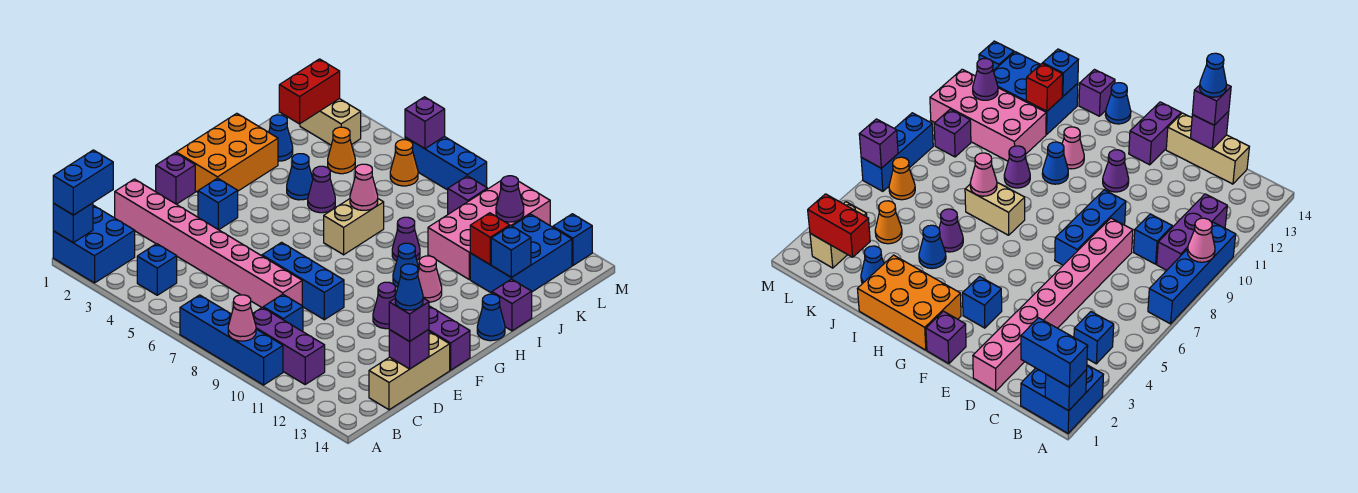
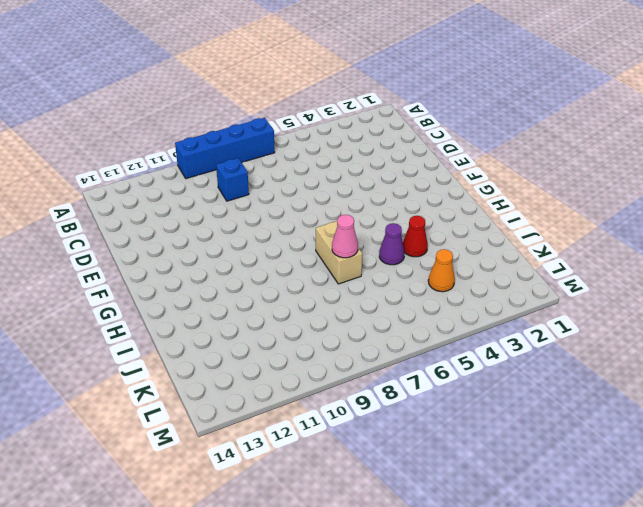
red 1x1 cone [403,216,428,257] -> blue 1x1 cone [287,154,313,200]
none -> blue 2x2 brick [53,205,135,283]
none -> blue 1x1 brick [137,244,177,295]
none -> purple 1x3 brick [253,307,325,384]
none -> tan 1x3 brick [369,332,450,410]

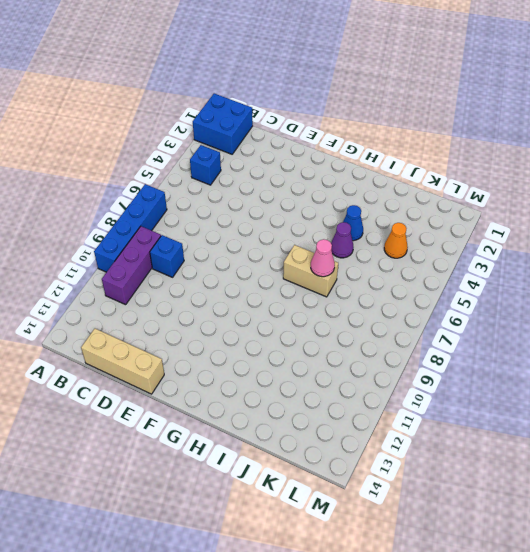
none -> pink 1x8 brick [115,179,302,308]
none -> blue 1x3 brick [262,242,344,320]
none -> purple 1x1 brick [156,153,195,204]
none -> blue 1x1 brick [198,178,238,230]

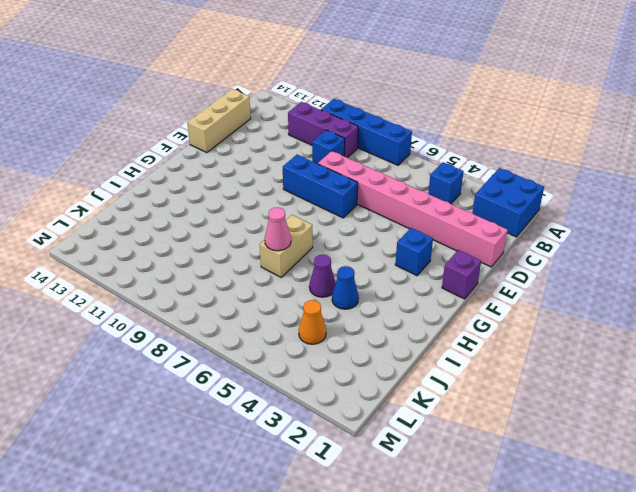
none -> purple 1x1 cone [373,282,395,329]
none -> purple 1x2 brick [429,306,470,370]
none -> orange 2x3 brick [176,113,278,192]
none -> blue 1x1 cone [393,243,419,287]

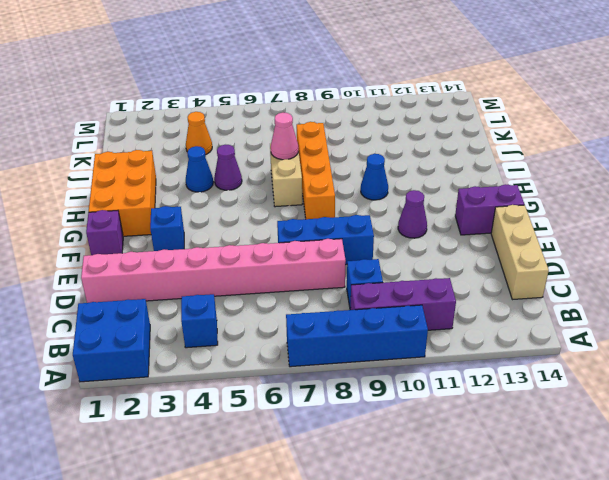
orange 1x4 brick [297,122,335,219] -> none
none -> pink 1x1 cone [418,256,442,302]
none -> blue 1x1 cone [477,294,505,341]
none -> purple 1x1 cone [392,217,420,261]
none -> purple 1x1 brick [492,279,532,331]

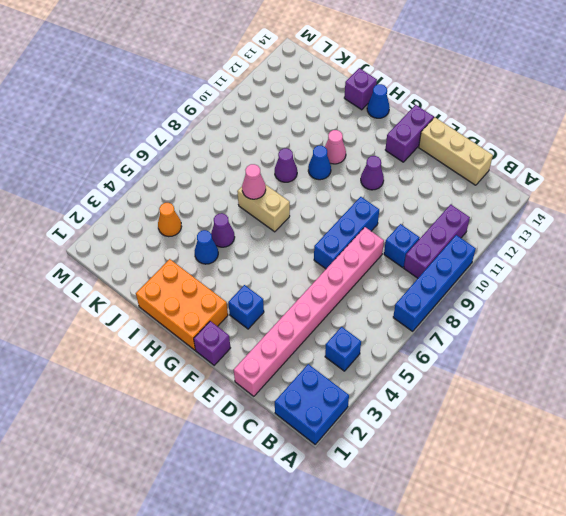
none -> blue 1x1 cone [269,115,293,161]
none -> pink 2x4 brick [428,181,550,279]
none -> blue 2x3 brick [470,214,572,293]
none -> tan 1x2 brick [300,99,361,145]

